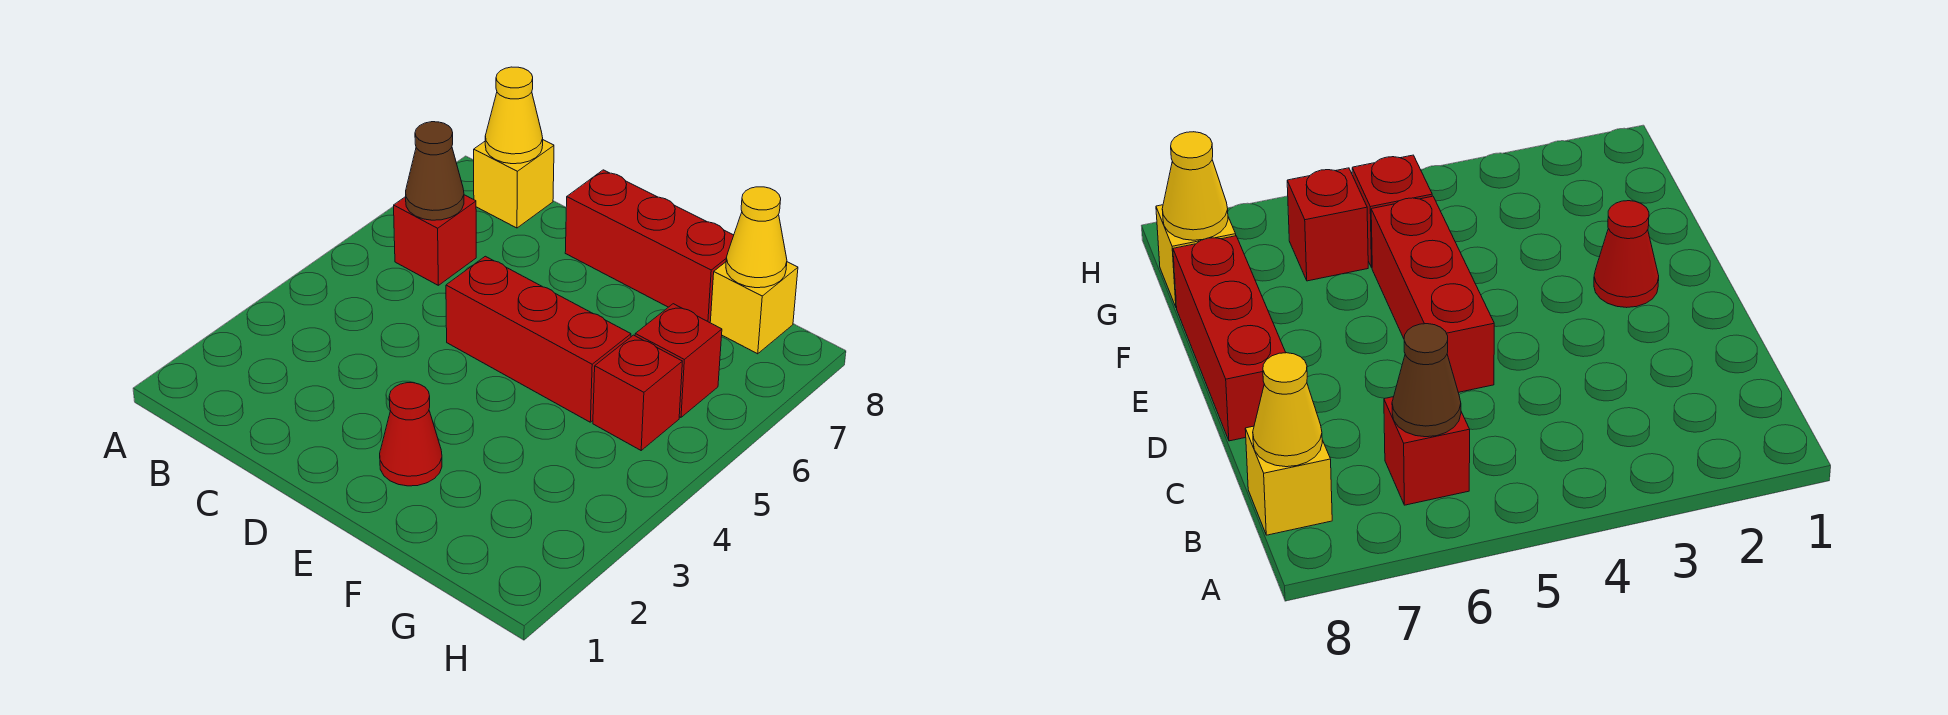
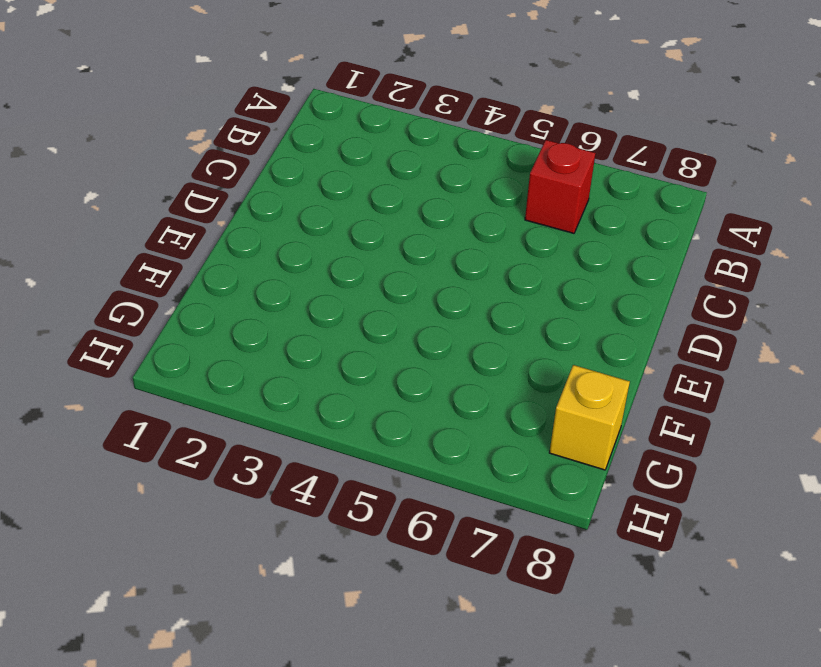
none -> yellow 1x1 brick [474,140,554,228]
none -> red 1x3 brick [446,256,631,422]

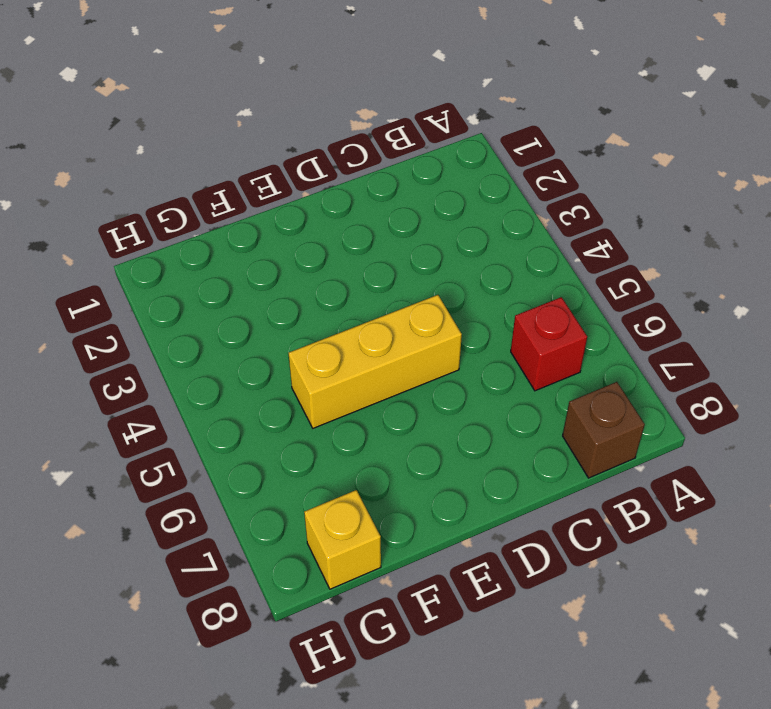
brown 1x1 brick [563,382,645,478] -> yellow 1x1 brick [474,140,554,228]
yellow 1x3 brick [288,295,462,428] -> red 1x3 brick [446,256,631,422]
none -> red 1x3 brick [565,170,734,323]
none -> red 1x1 cone [380,383,442,486]

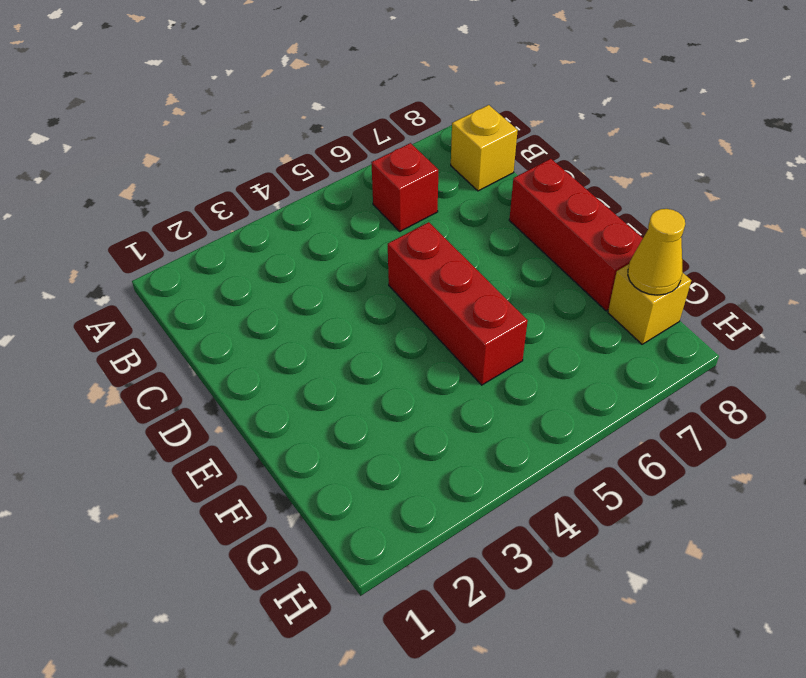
none -> red 1x1 cone [380,383,442,486]
none -> red 1x1 brick [593,335,682,450]

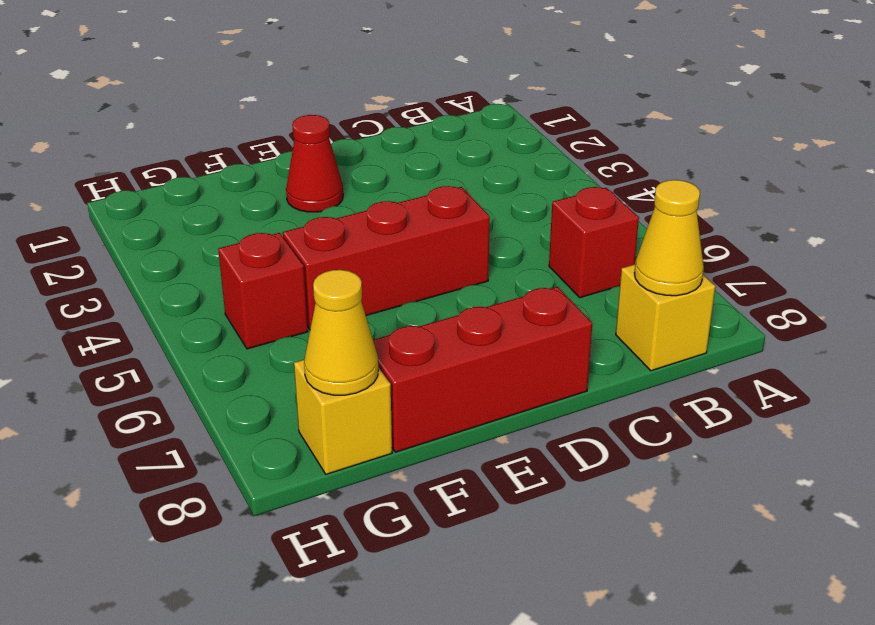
none -> red 1x1 brick [635,304,722,417]
none -> brown 1x1 cone [406,122,464,220]

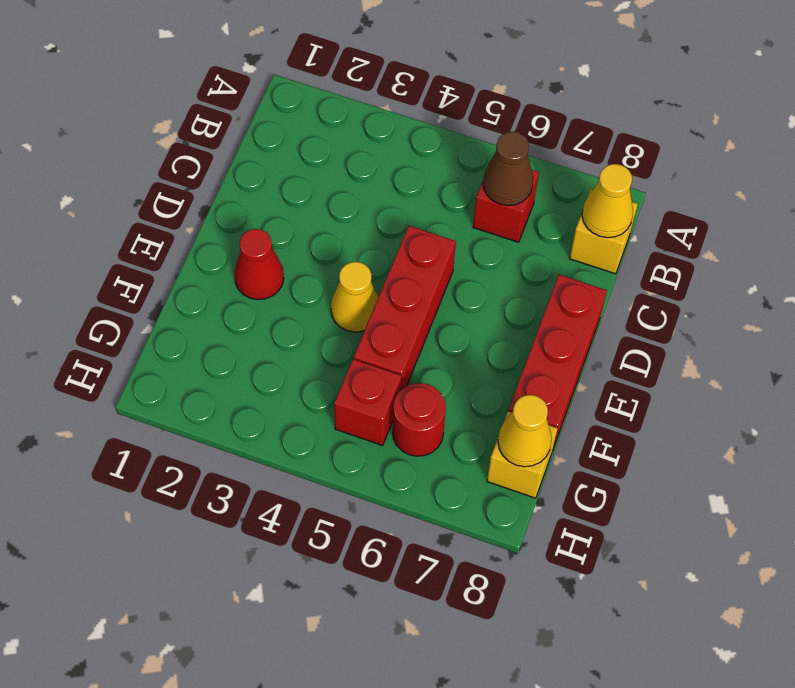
yellow 1x1 cone [331,262,378,332] -> none
red 1x1 round brick [393,383,446,456] -> red 1x1 brick [635,304,722,417]

